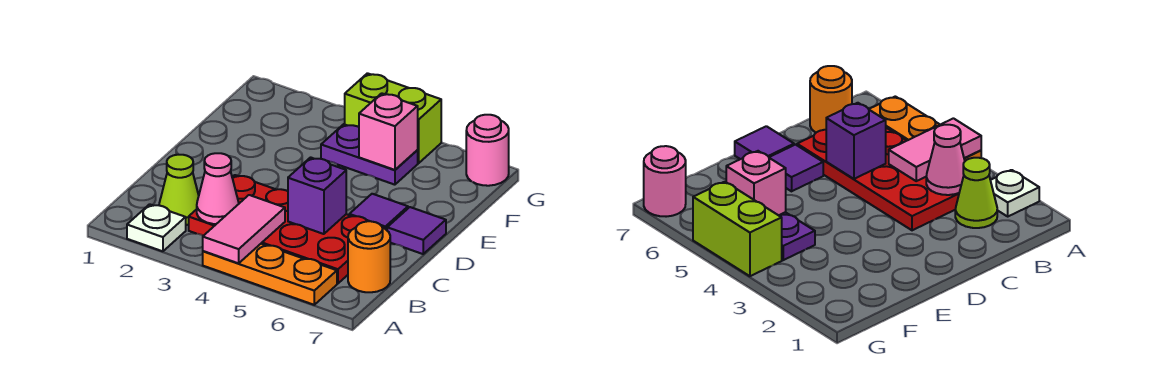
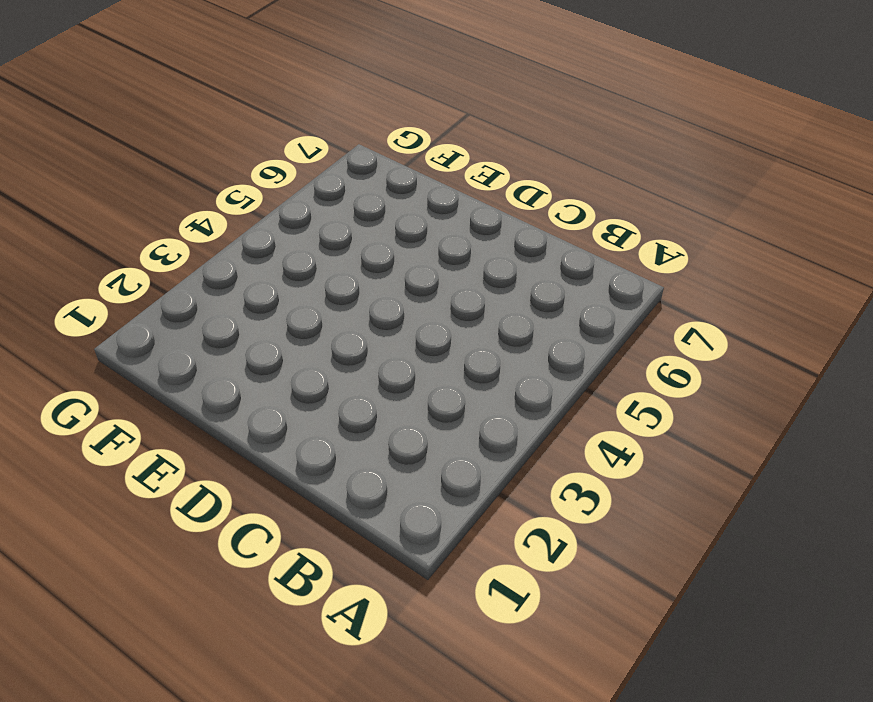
none -> white 1x1 plate [127,204,186,251]
none -> orange 1x3 plate [203,244,337,305]
none -> lime 1x1 cone [159,155,199,225]

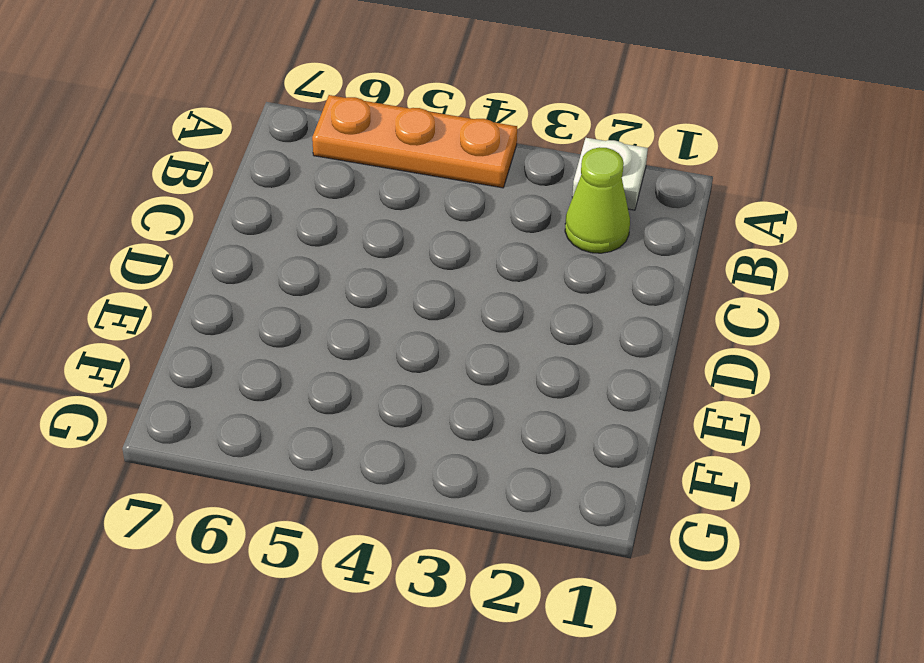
none -> red 2x4 plate [189,175,384,283]
none -> orange 1x1 round brick [348,221,390,292]
none -> purple 1x1 tile [349,194,408,230]

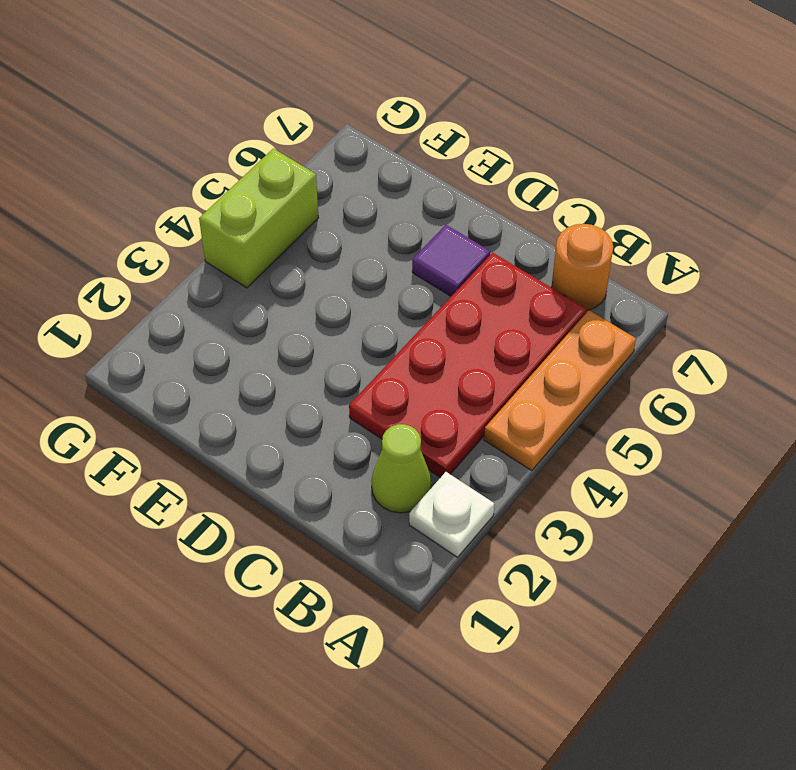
none -> purple 1x1 tile [387,207,446,254]
none -> purple 1x2 plate [321,124,418,185]
none -> pink 1x1 round brick [466,115,509,186]

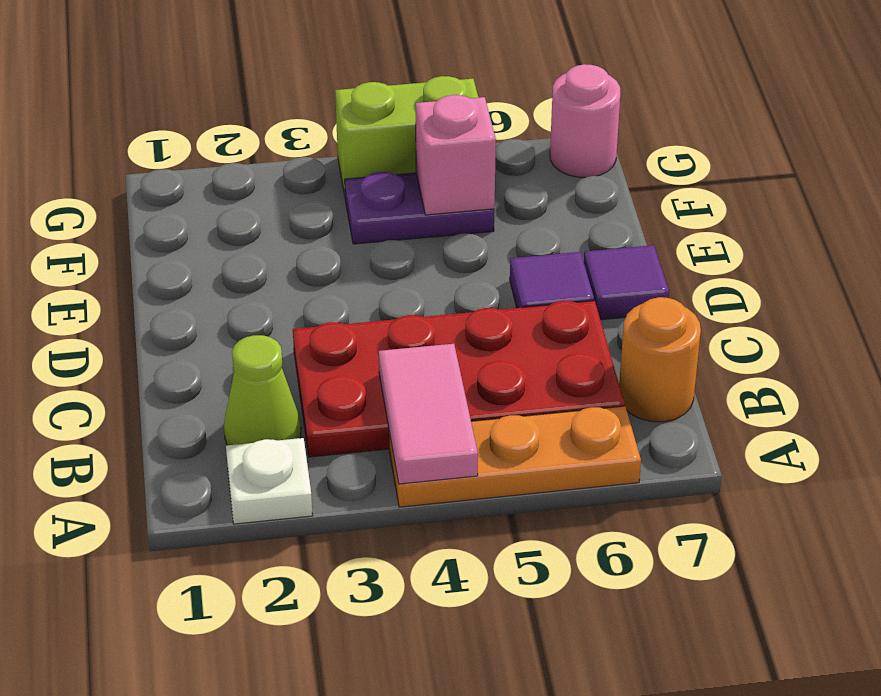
none -> pink 1x1 cone [197,153,239,224]
none -> purple 1x1 brick [288,157,346,234]

